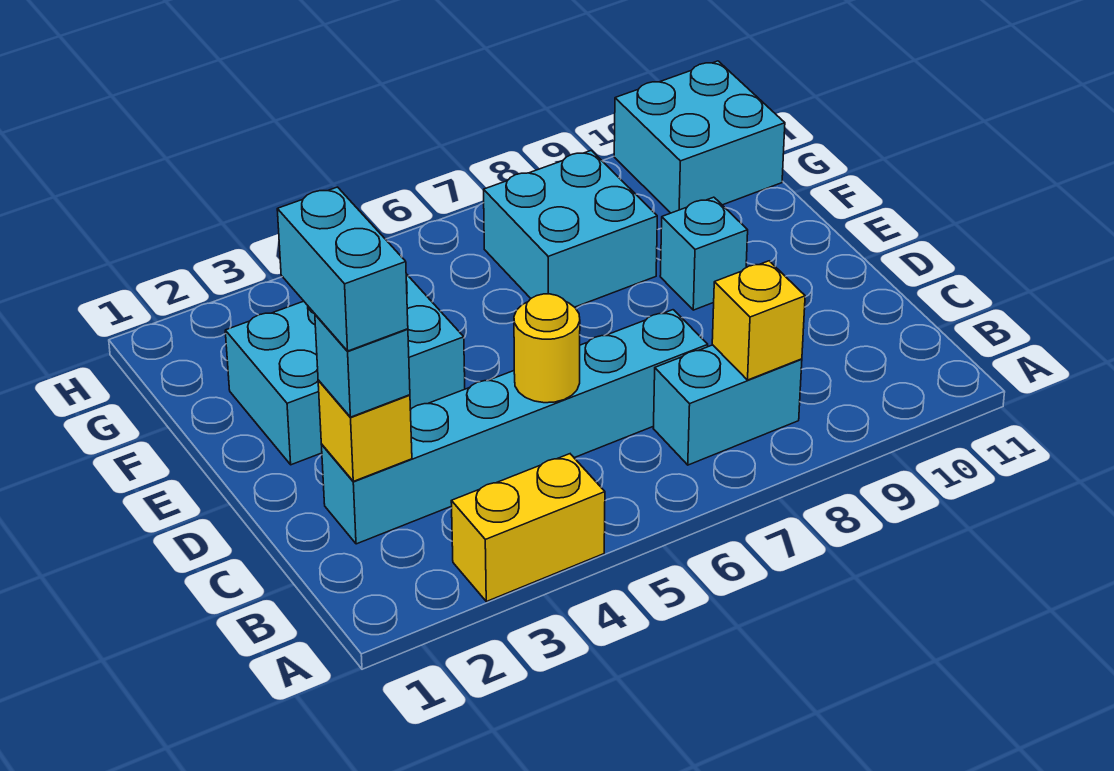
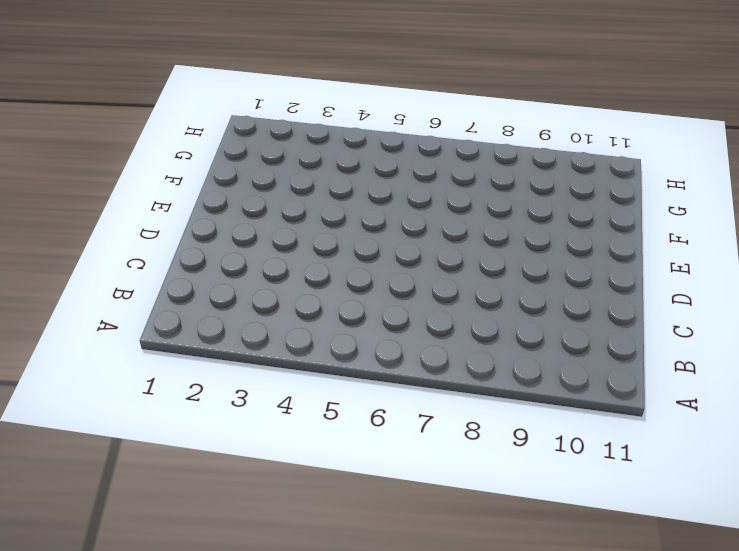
none -> yellow 1x2 brick [451,454,605,602]
none -> cyan 1x2 brick [653,345,802,465]
none -> cyan 1x6 brick [322,310,708,544]

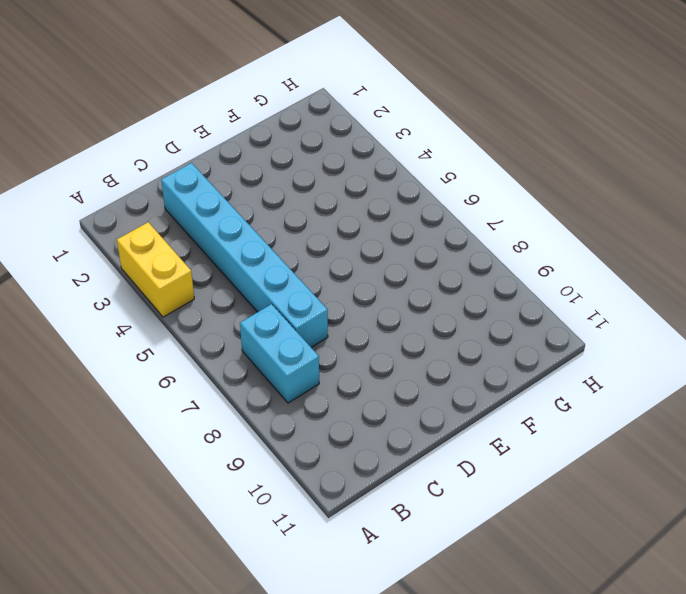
none -> cyan 2x3 brick [225,274,465,465]
none -> cyan 1x1 brick [660,197,748,310]
none -> cyan 2x2 brick [484,150,657,307]

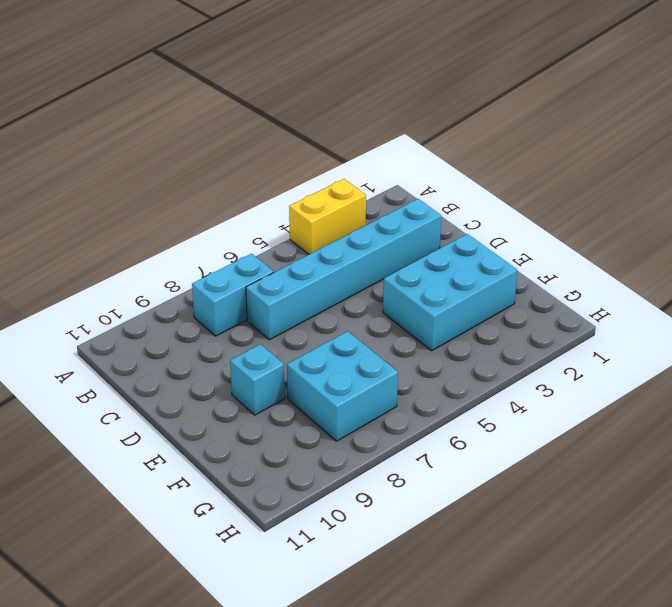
none -> cyan 2x2 brick [614,61,785,213]
none -> yellow 1x1 brick [712,261,805,380]
none -> yellow 1x1 brick [318,380,412,481]

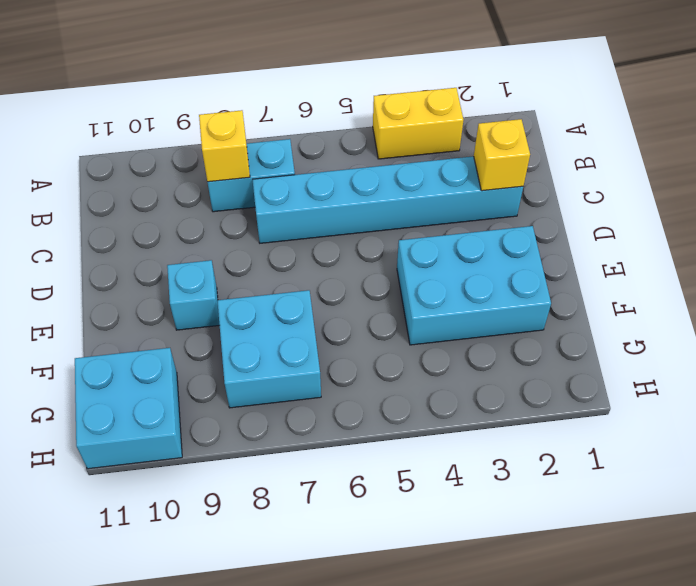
none -> yellow 1x1 round brick [514,294,580,403]
none -> cyan 1x1 brick [315,315,410,417]
none -> cyan 1x2 brick [277,187,408,351]

